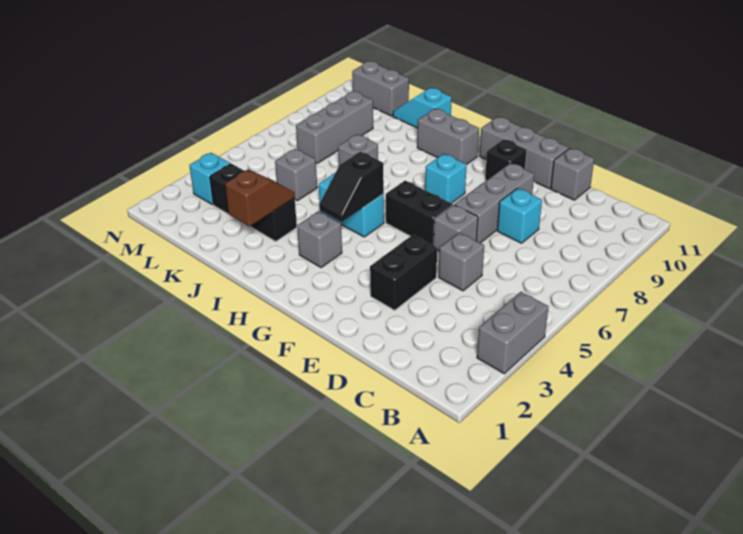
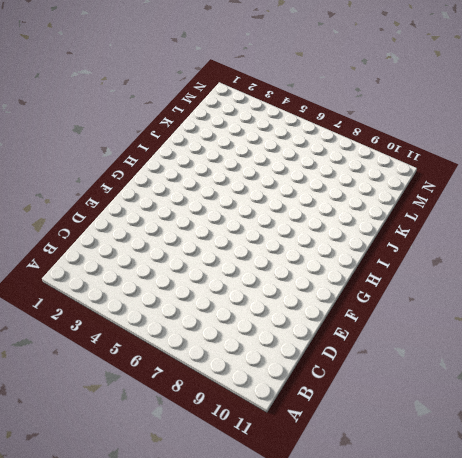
none -> grey 1x2 brick [477,292,548,374]
none -> grey 1x1 brick [439,233,484,291]
none -> cyan 1x1 brick [497,188,542,243]

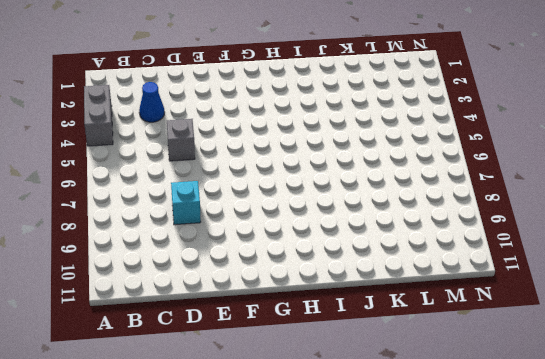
blue 1x1 cone [139,82,165,122] -> none
none -> grey 1x1 brick [551,148,594,200]
none -> black 1x2 brick [370,235,437,310]
none -> grey 1x1 brick [434,205,478,251]

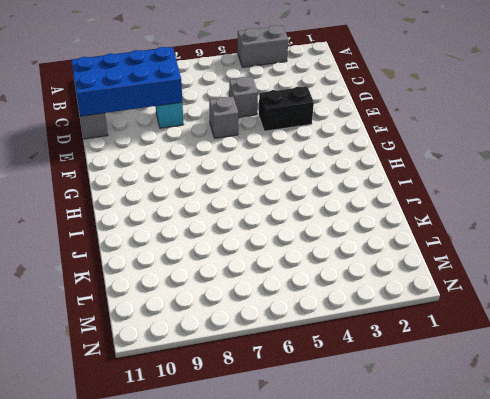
blue 2x4 brick [71,47,182,116] -> none
none -> grey 1x3 brick [455,163,534,243]
none -> grey 1x3 brick [480,117,569,189]
none -> black 1x2 brick [386,181,453,246]

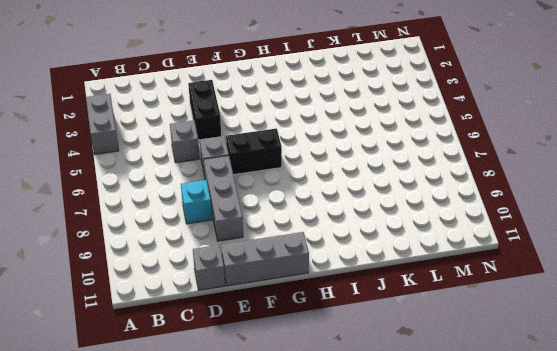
none -> black 1x1 brick [485,139,527,180]
none -> cyan 1x1 brick [425,154,467,203]
none -> grey 1x1 brick [297,211,342,267]

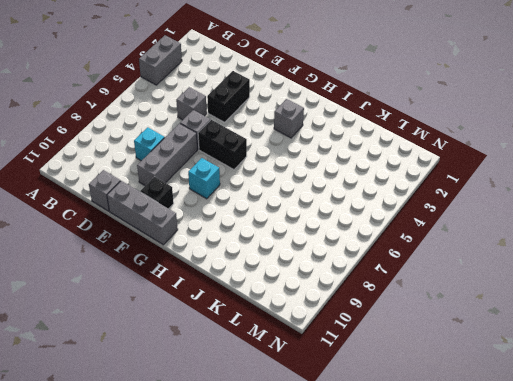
none -> cyan 1x2 brick [319,173,384,237]
none -> grey 1x2 brick [417,109,479,164]
none -> black 1x3 brick [210,164,297,241]

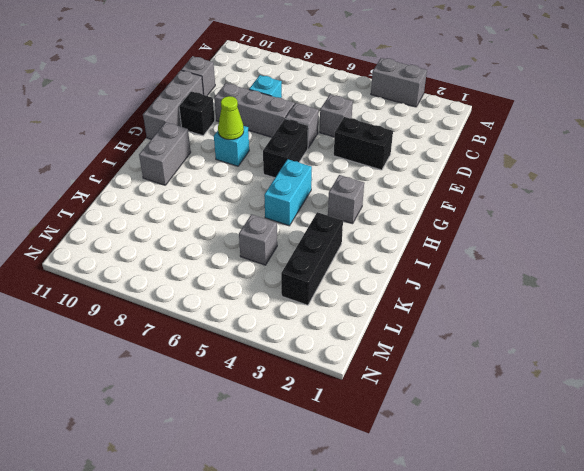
lime 1x1 cone [218,96,244,140] -> none
none -> grey 1x1 brick [338,134,378,165]
none -> cyan 1x2 slope [393,88,452,128]
none -> grey 1x3 brick [296,92,373,163]

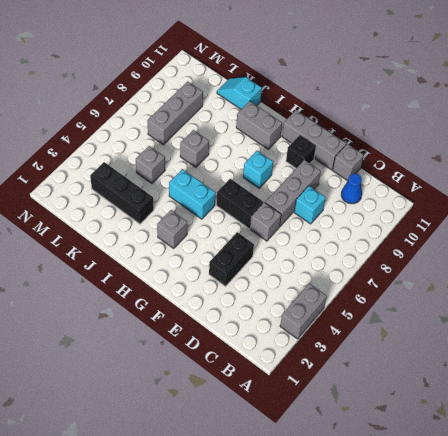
blue 1x1 cone [341,174,362,204] -> none
none -> grey 1x1 brick [439,233,484,291]
none -> grey 1x2 brick [352,61,409,116]
none -> cyan 1x1 brick [189,153,230,205]

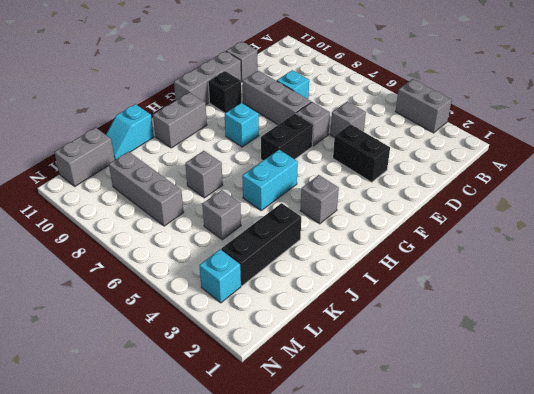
none -> black 1x2 slope [319,152,384,222]
none -> brown 1x2 slope [225,169,295,226]

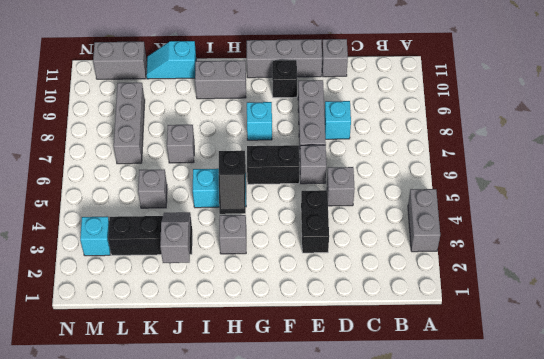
grey 1x2 slope [160,212,191,263] -> brown 1x2 slope [225,169,295,226]

